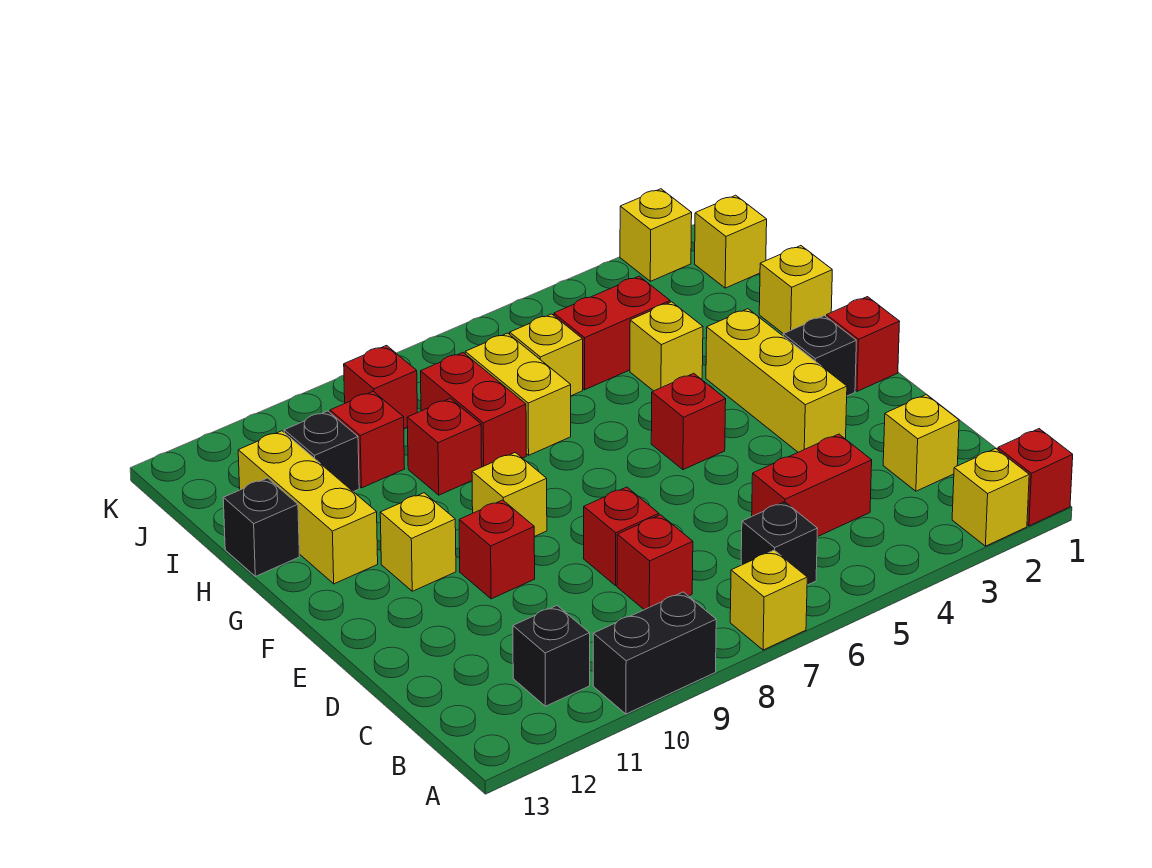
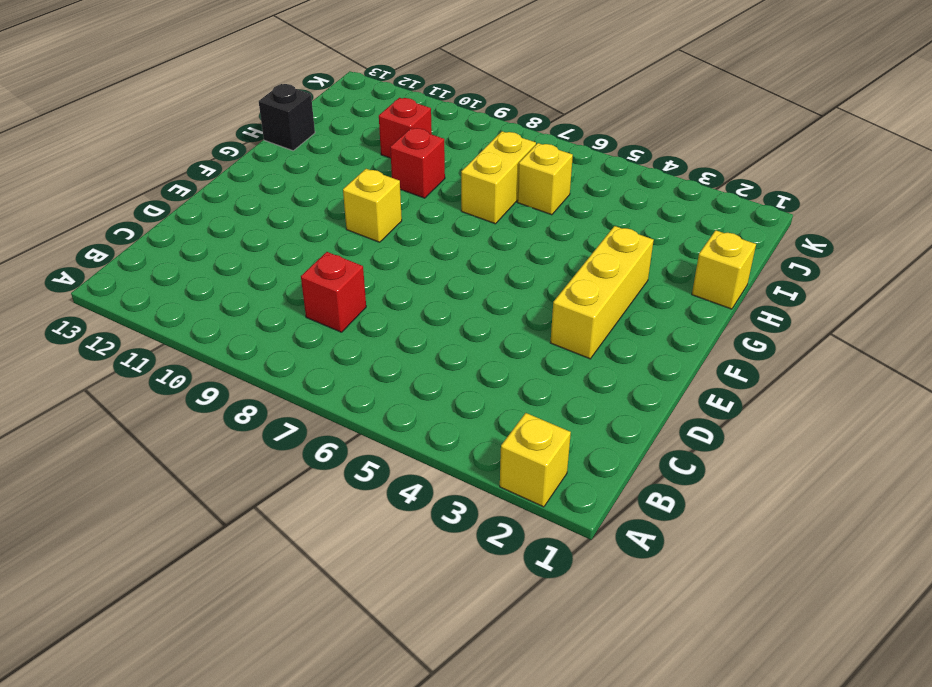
none -> red 1x1 brick [997,429,1073,526]
none -> yellow 1x1 brick [730,550,807,650]
none -> black 1x2 brick [593,592,716,714]
none -> black 1x1 brick [741,502,817,585]

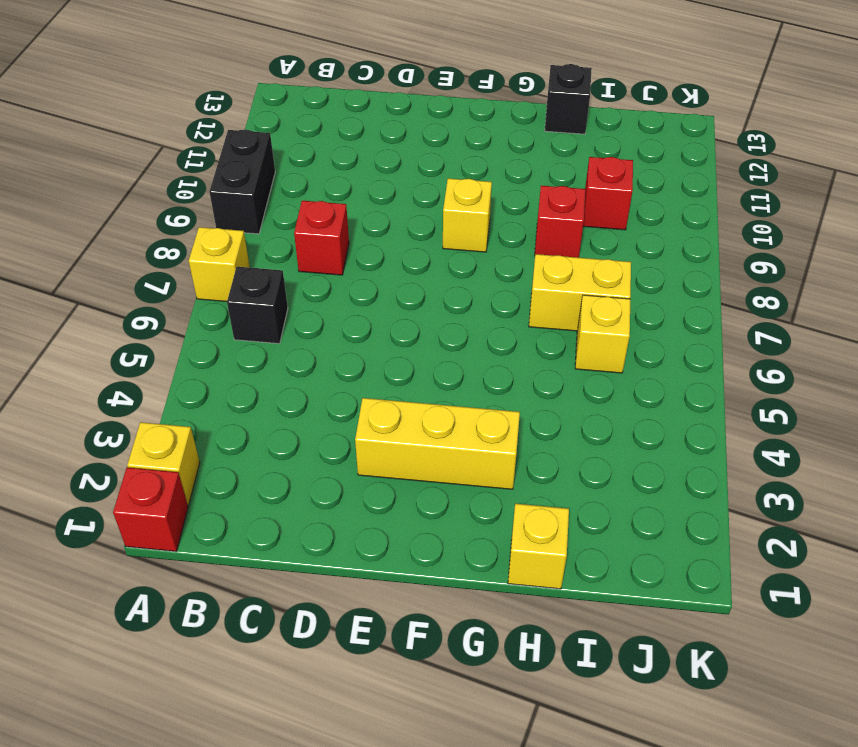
none -> black 1x1 brick [513,606,590,706]
none -> yellow 1x1 brick [883,395,959,491]
none -> red 1x2 brick [752,434,872,537]
none -> red 1x1 brick [584,487,659,585]

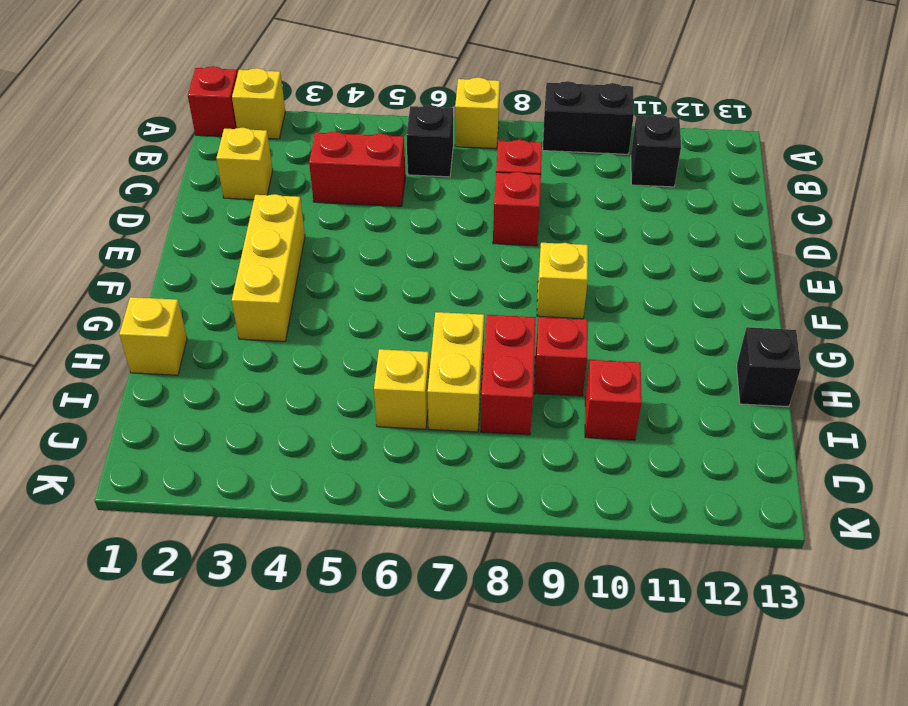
none -> red 1x1 brick [459,500,535,599]
none -> red 1x1 brick [827,297,900,391]
none -> black 1x1 brick [783,316,856,396]
none -> red 1x1 brick [651,373,726,470]

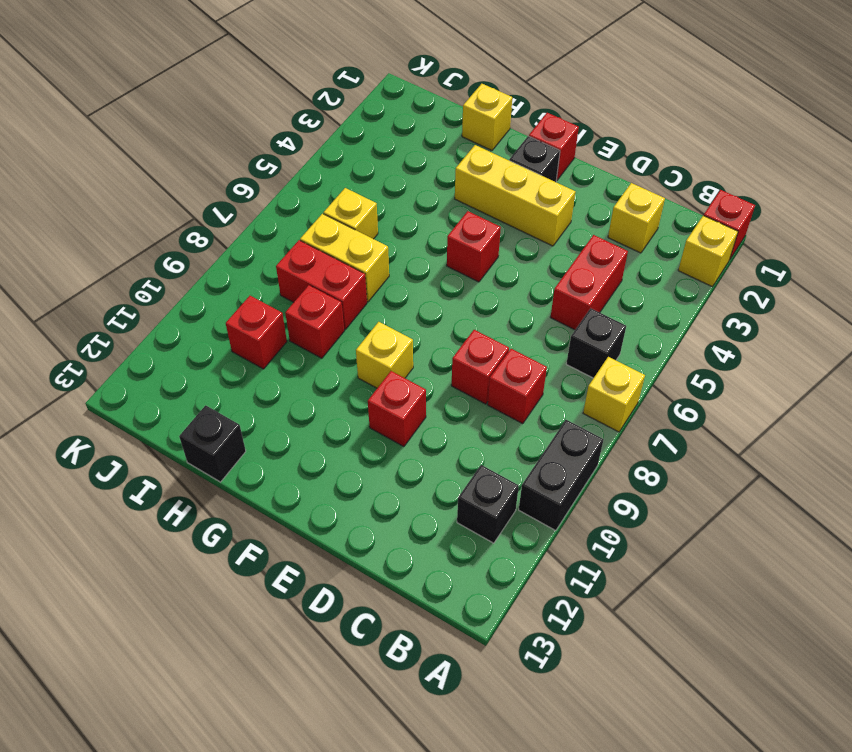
none -> yellow 1x1 brick [380,493,456,591]
none -> yellow 1x3 brick [238,431,378,584]
none -> yellow 1x1 brick [630,302,703,391]
none -> red 1x2 brick [554,276,670,390]

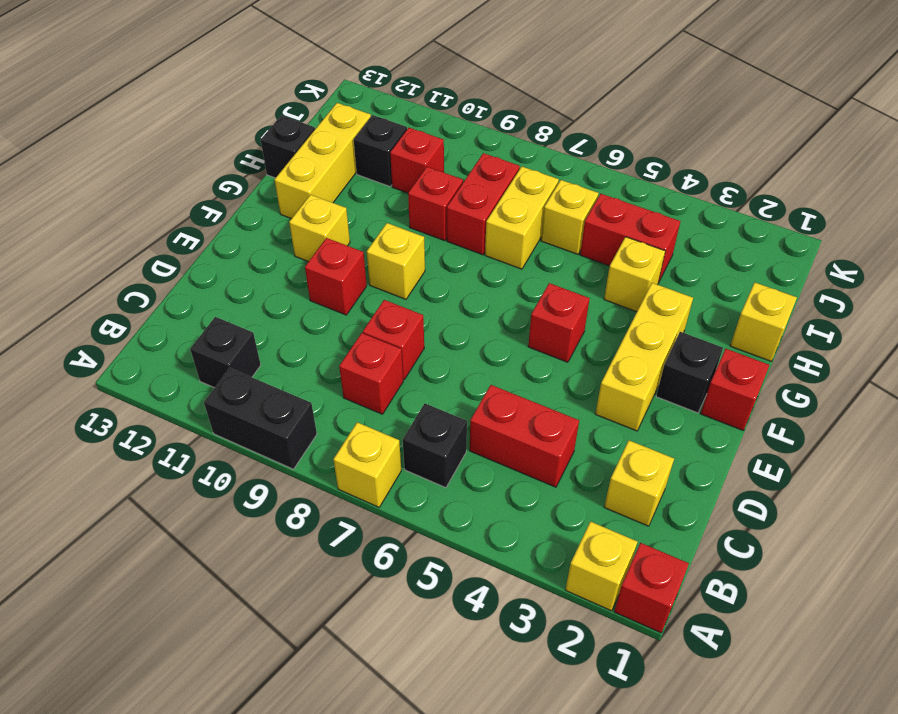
none -> yellow 1x1 brick [695,195,767,288]
none -> red 1x1 brick [344,346,417,428]
none -> yellow 1x1 brick [620,189,692,281]

